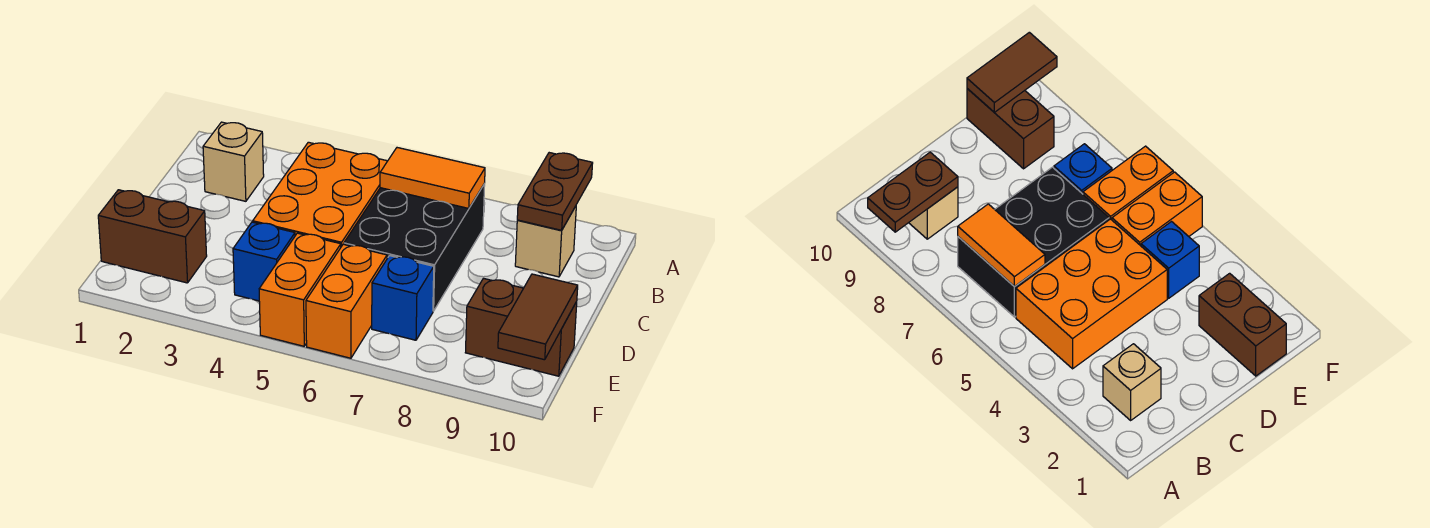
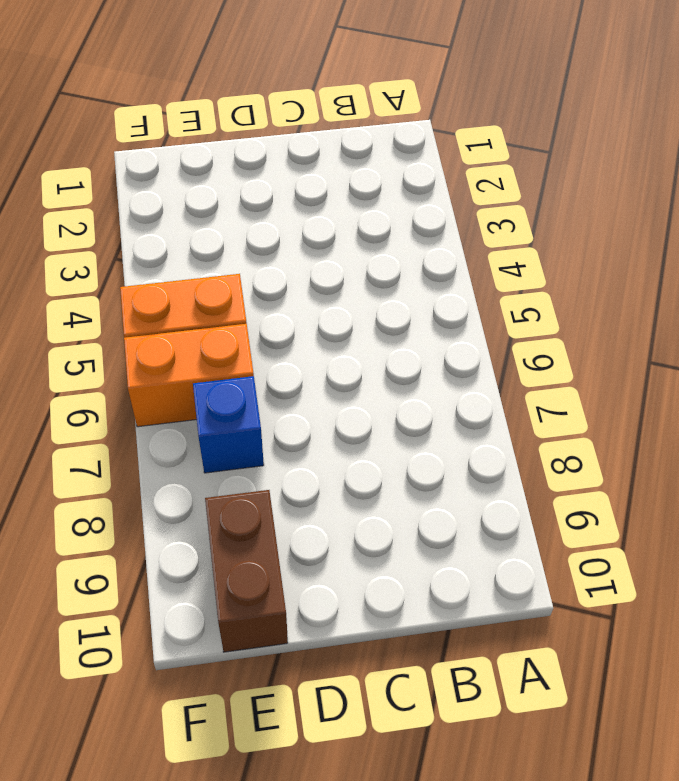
none -> tan 1x1 brick [203,122,264,201]
none -> orange 2x3 brick [253,142,387,247]
none -> black 2x3 brick [344,184,485,311]

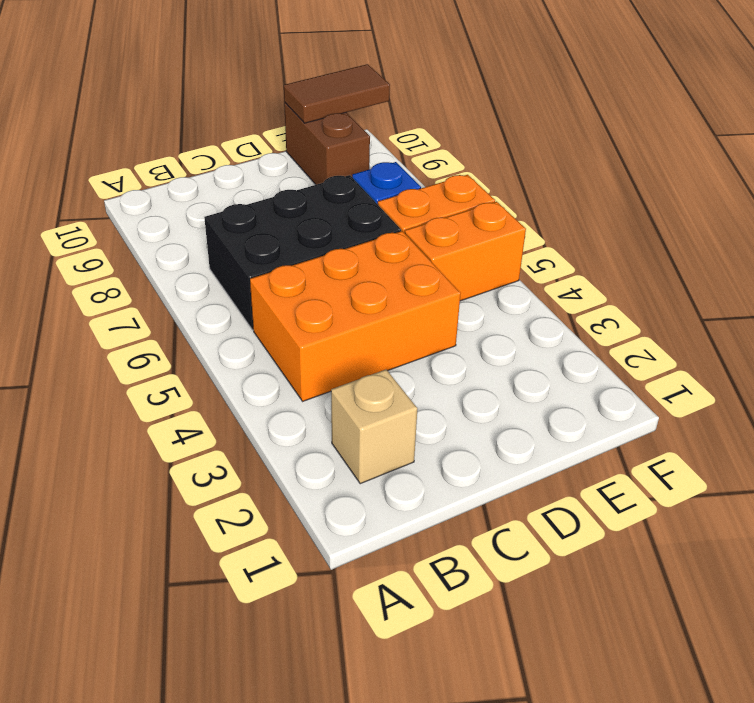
none -> tan 1x1 brick [515,206,576,277]
none -> brown 1x2 brick [98,190,207,283]
none -> blue 1x1 brick [233,222,295,301]

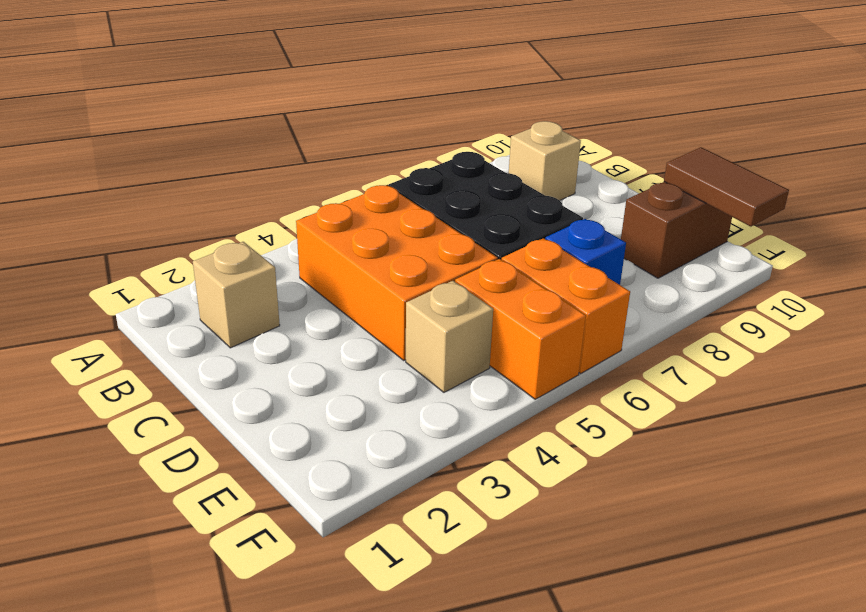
tan 1x1 brick [406,281,493,392] -> blue 1x1 brick [233,222,295,301]
none -> brown 1x2 brick [98,190,207,283]
none -> brown 1x2 plate [517,153,593,230]
none -> orange 1x2 tile [380,148,485,208]

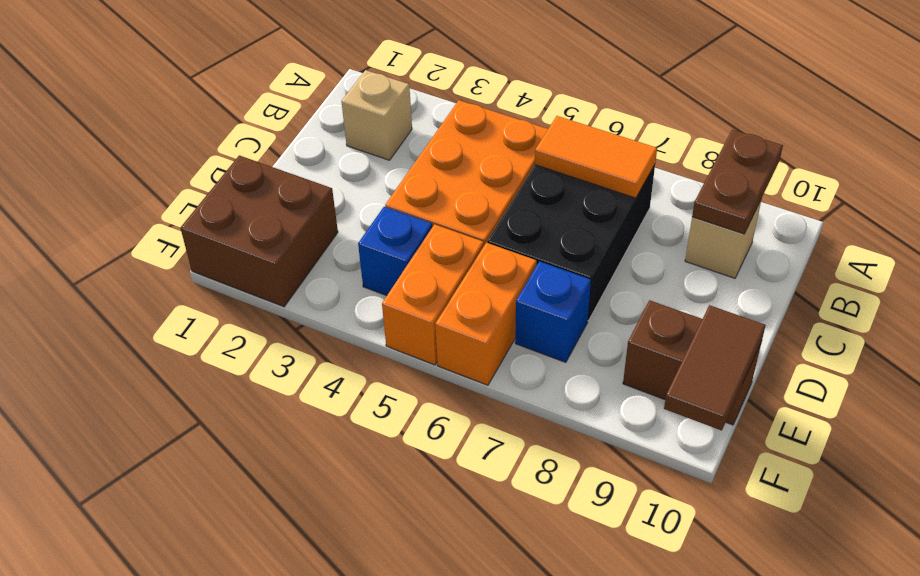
brown 2x2 brick [181,155,338,307] -> brown 1x2 brick [98,190,207,283]

